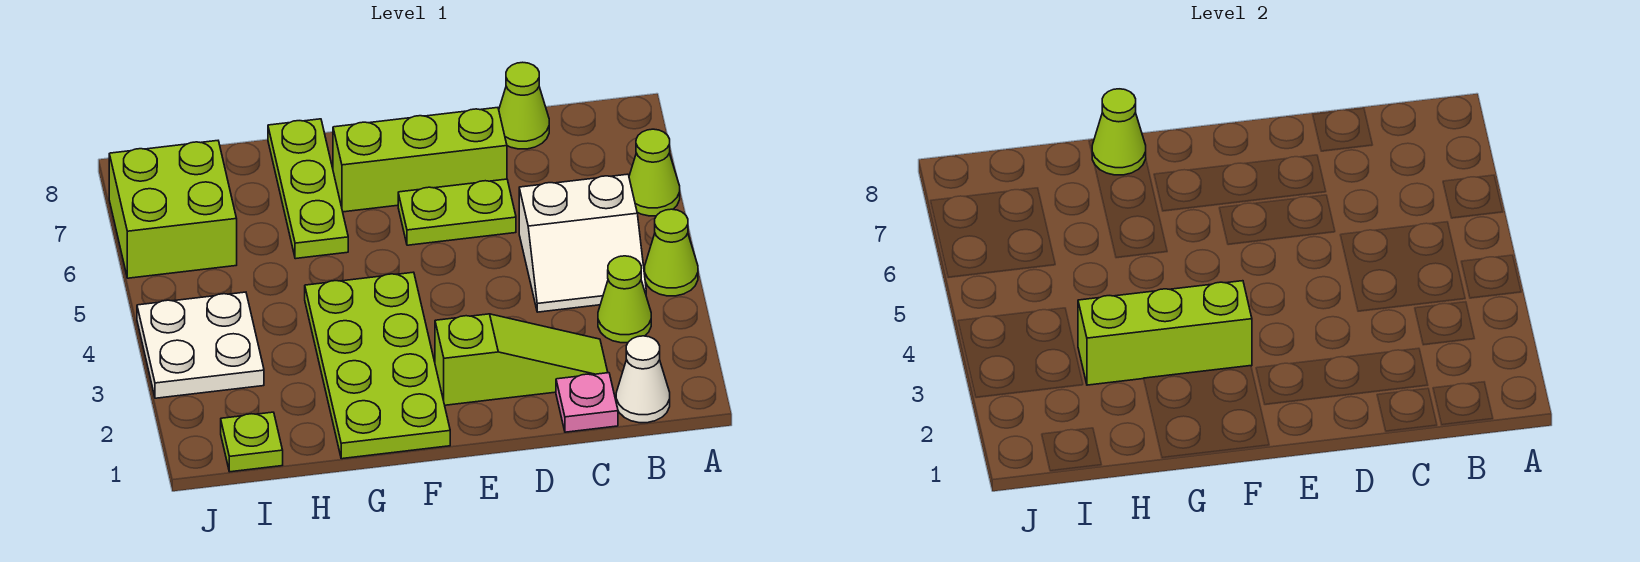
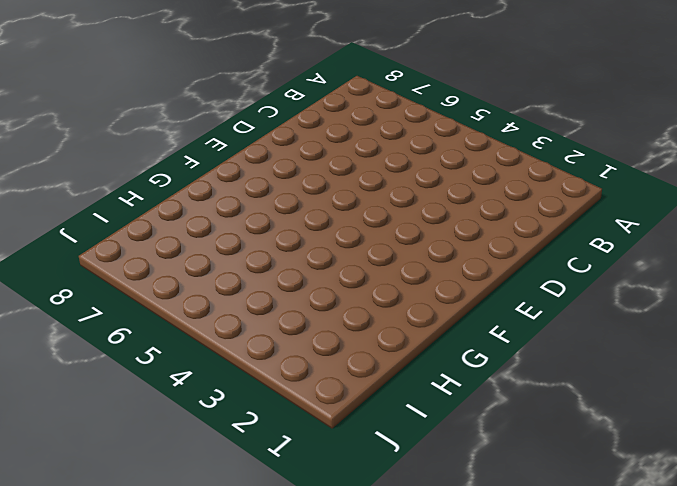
none -> lime 1x1 cone [645,209,698,296]
none -> lime 1x1 cone [629,129,680,216]
none -> white 1x1 cone [616,336,670,423]

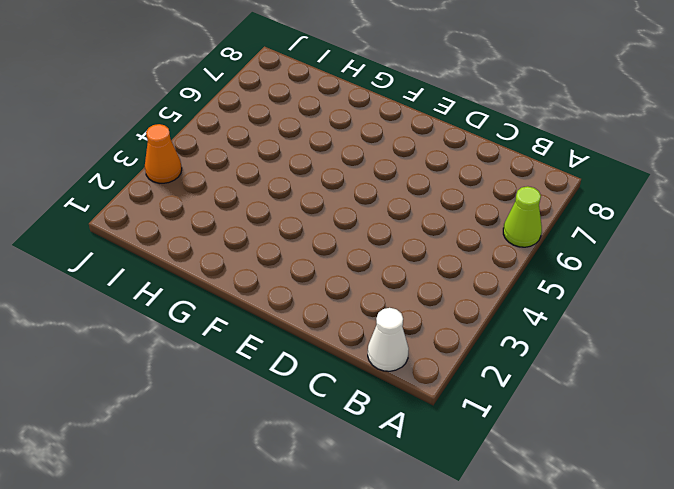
orange 1x1 cone [145,124,182,183] -> white 2x2 plate [137,292,264,398]
none -> lime 1x1 cone [645,209,698,296]
none -> lime 1x1 cone [598,256,651,343]
none -> white 2x2 slope [519,174,646,312]

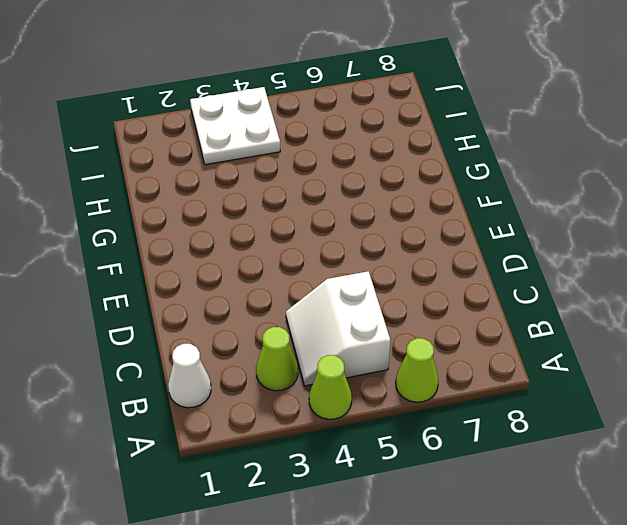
none -> pink 1x1 plate [556,373,618,432]
none -> lime 1x3 slope [435,314,608,405]
none -> lime 1x1 cone [499,62,549,149]

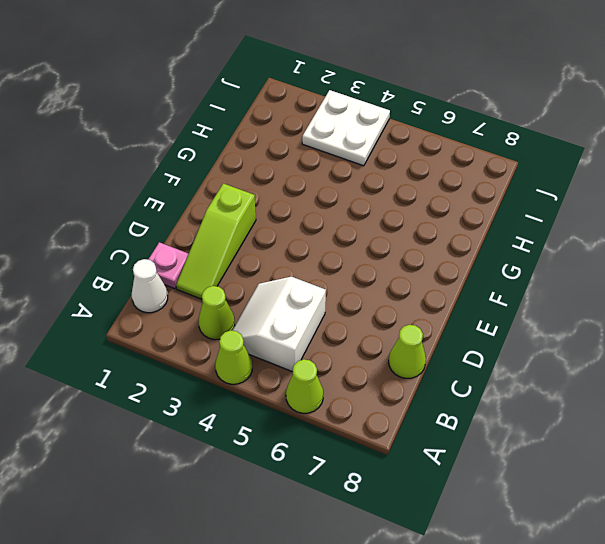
none -> lime 1x2 plate [398,179,516,245]
none -> lime 1x3 brick [333,108,507,212]
none -> lime 2x4 plate [305,272,450,459]

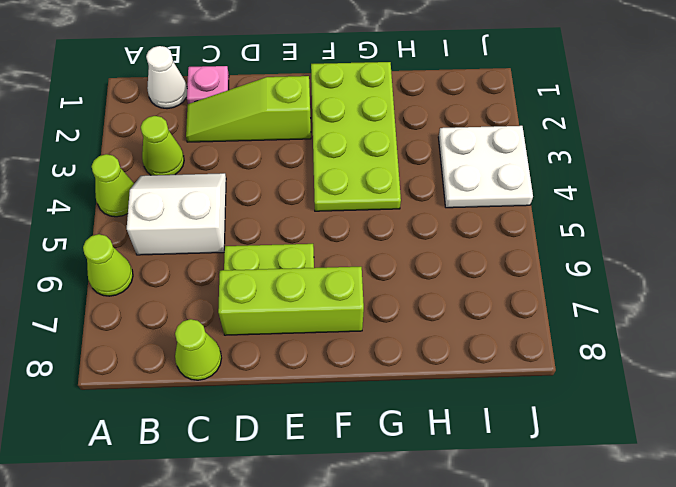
none -> lime 1x3 plate [268,119,348,259]
none -> lime 1x1 plate [221,412,283,472]
none -> lime 2x2 brick [109,141,237,278]

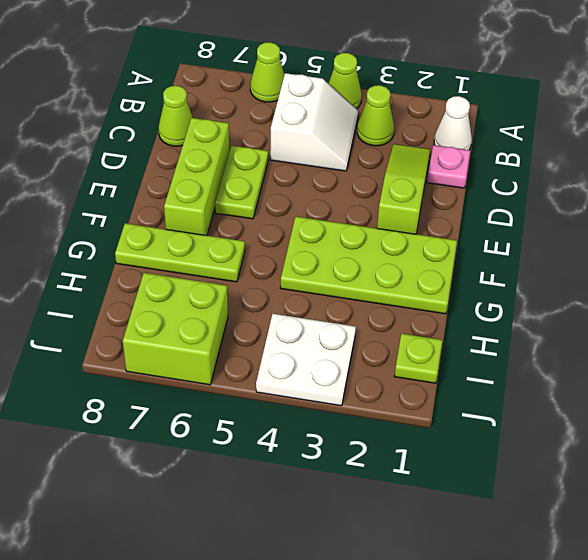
none -> lime 1x3 brick [1078,281,1252,385]
none -> lime 1x1 cone [1092,89,1146,175]

